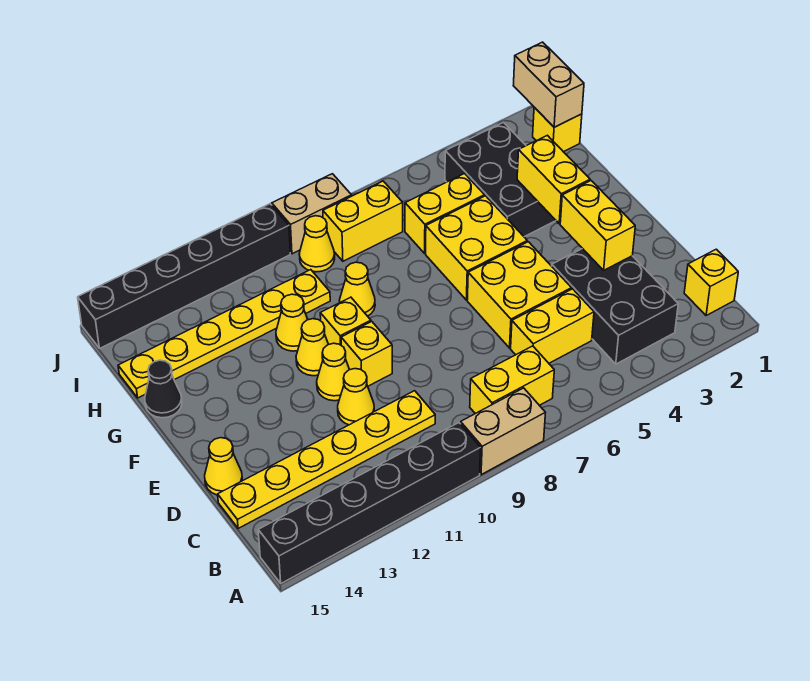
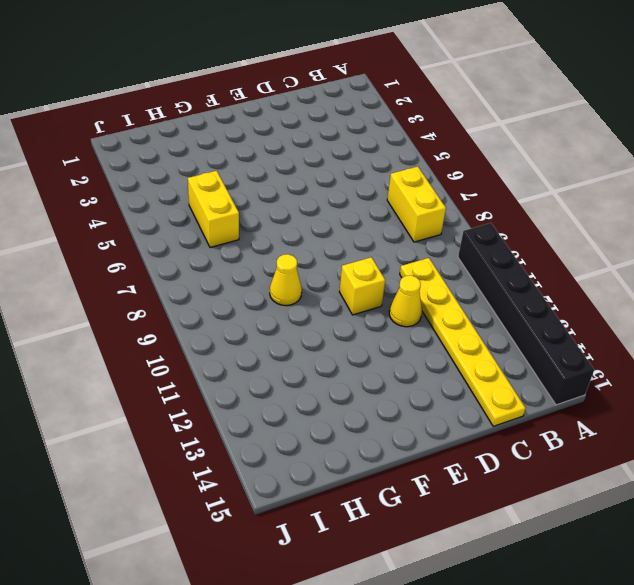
none -> tan 1x2 brick [461,388,545,475]
none -> yellow 1x1 brick [684,249,738,316]
none -> black 2x3 brick [552,248,678,364]

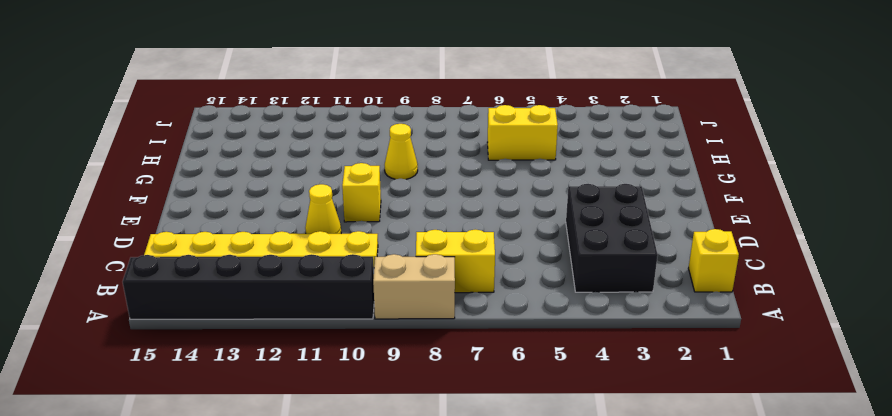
none -> yellow 1x2 brick [511,289,594,363]
none -> yellow 2x2 brick [467,242,571,348]
none -> yellow 1x1 cone [205,438,242,495]

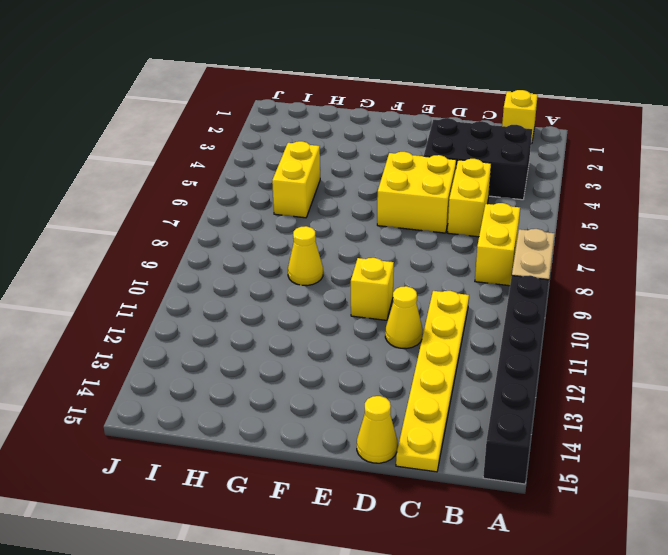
none -> yellow 1x1 cone [317,343,350,401]
none -> yellow 2x2 brick [426,196,527,300]
none -> yellow 1x1 brick [320,297,371,345]

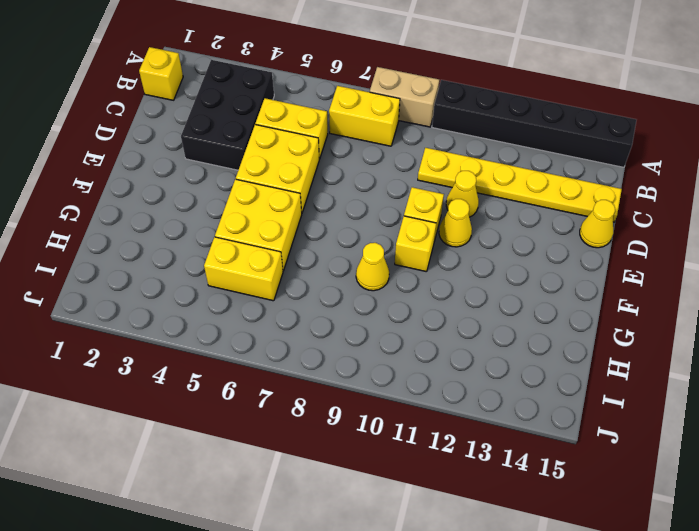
none -> yellow 1x1 cone [296,319,329,376]
none -> black 2x3 brick [445,122,556,237]
none -> yellow 1x1 cone [276,294,308,351]

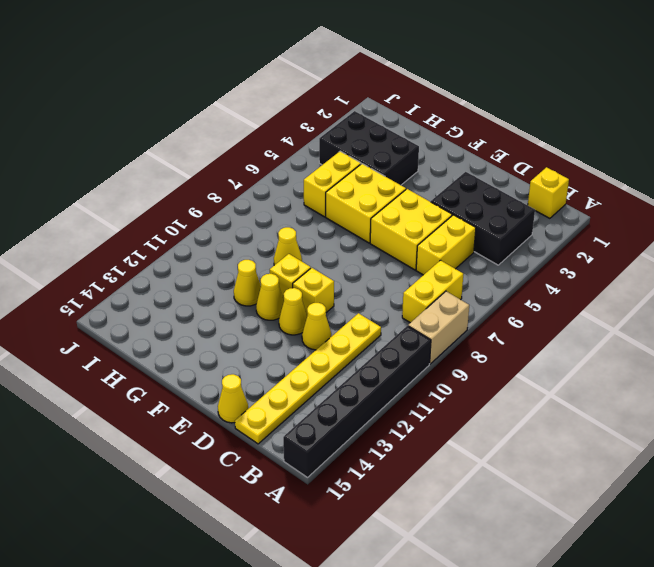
none -> black 1x1 cone [145,360,182,418]
none -> yellow 1x6 plate [118,270,330,398]
none -> yellow 1x1 brick [533,108,582,152]

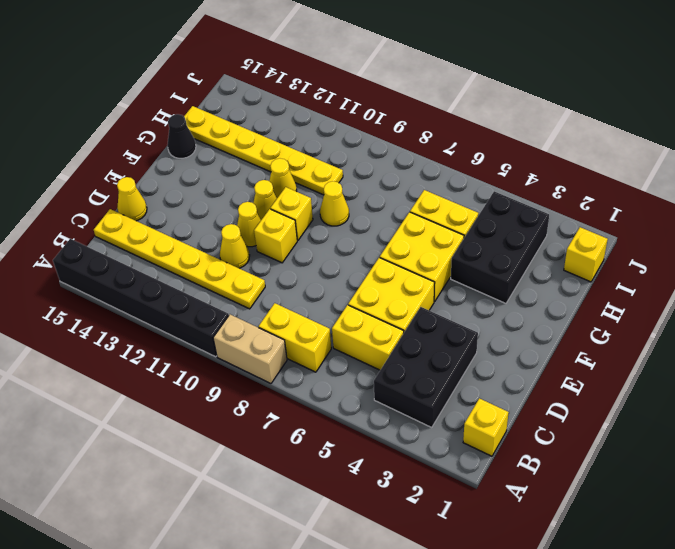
none -> yellow 1x2 brick [323,181,403,261]
none -> yellow 1x1 cone [299,216,335,272]
none -> tan 1x2 brick [272,174,352,254]

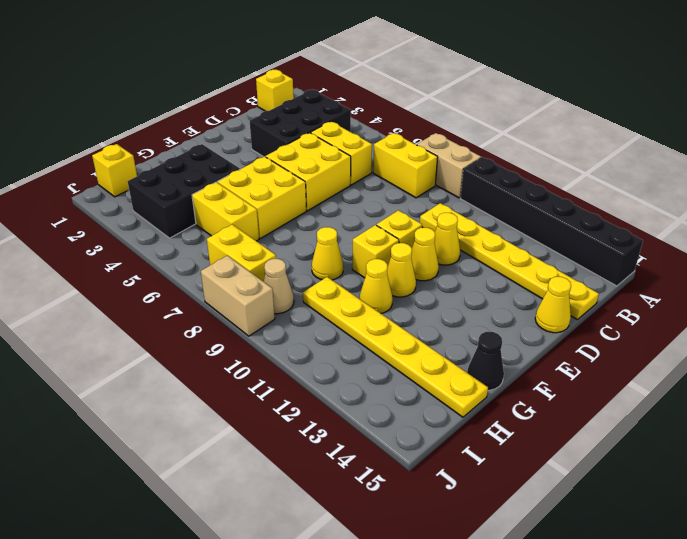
tan 1x1 cone [264,259,294,314] -> yellow 1x1 cone [299,216,335,272]
none -> black 1x6 brick [78,204,290,349]
none -> yellow 1x2 brick [560,181,635,270]
none -> yellow 1x2 brick [517,135,590,224]

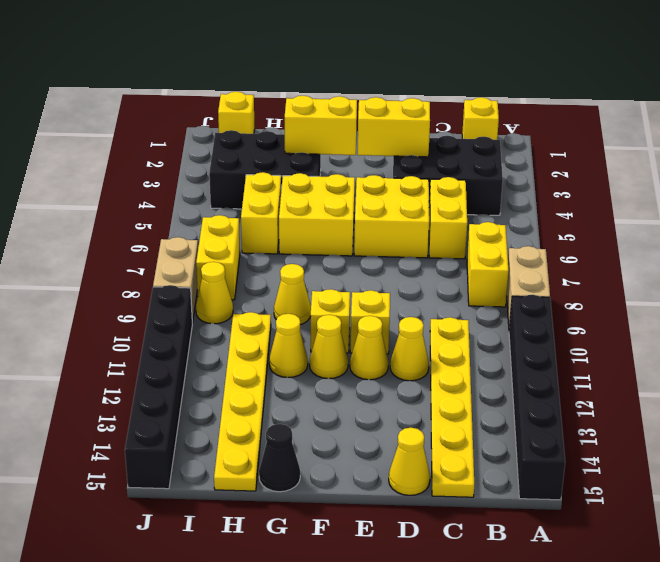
none -> tan 1x2 brick [513,42,584,127]

